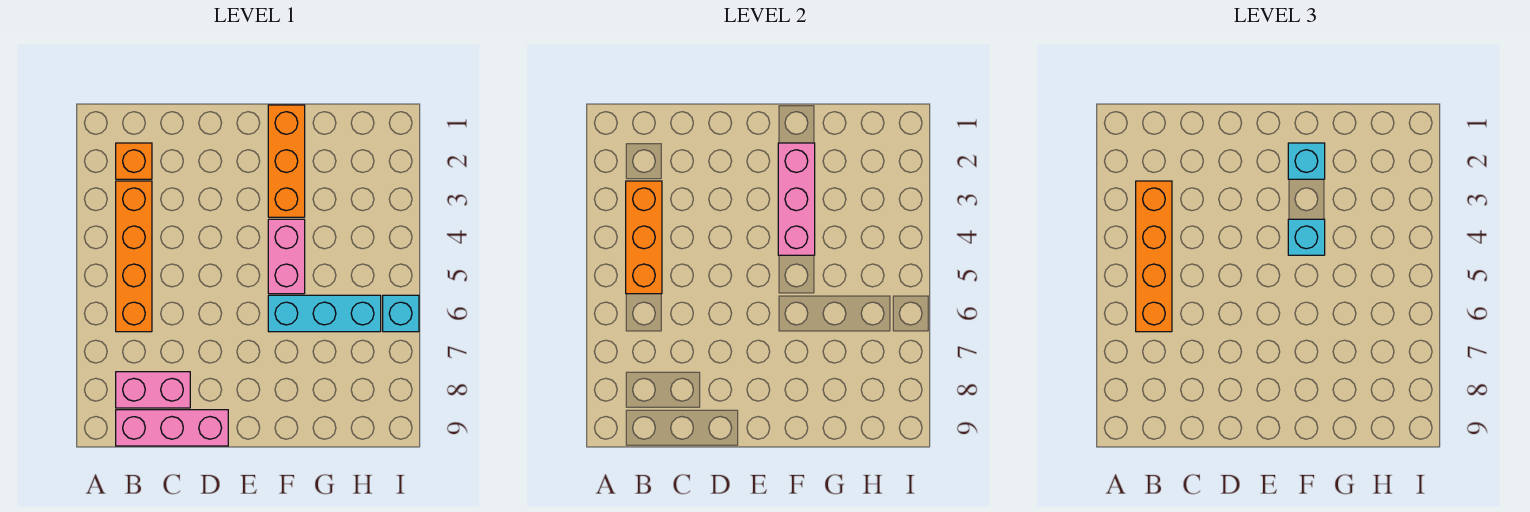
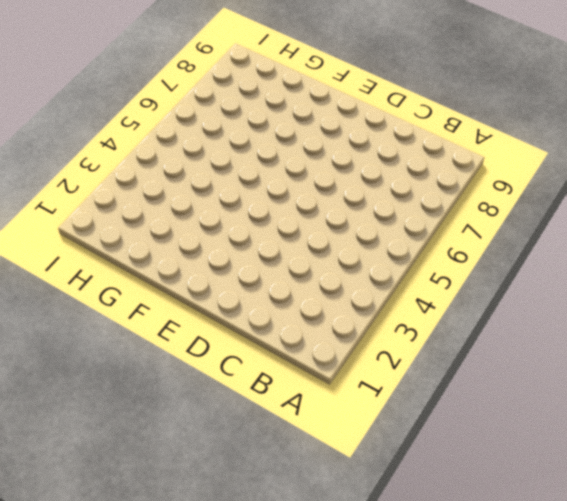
none -> orange 1x1 brick [116,143,152,179]
none -> orange 1x4 brick [116,181,152,332]
none -> pink 1x2 brick [116,372,190,408]

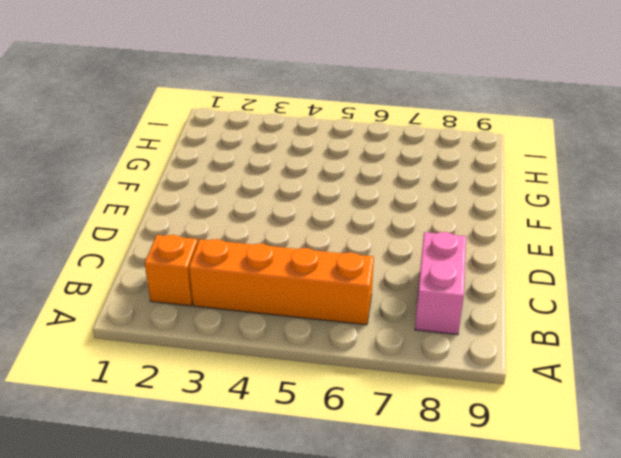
none -> pink 1x3 brick [116,410,228,446]
none -> orange 1x3 brick [268,105,305,217]
none -> pink 1x2 brick [268,219,305,294]

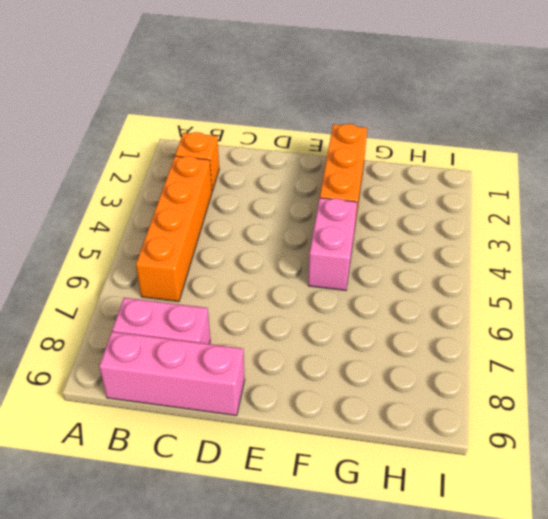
none -> cyan 1x3 brick [268,295,381,332]
none -> cyan 1x1 brick [383,295,419,332]
none -> orange 1x3 brick [626,181,662,294]

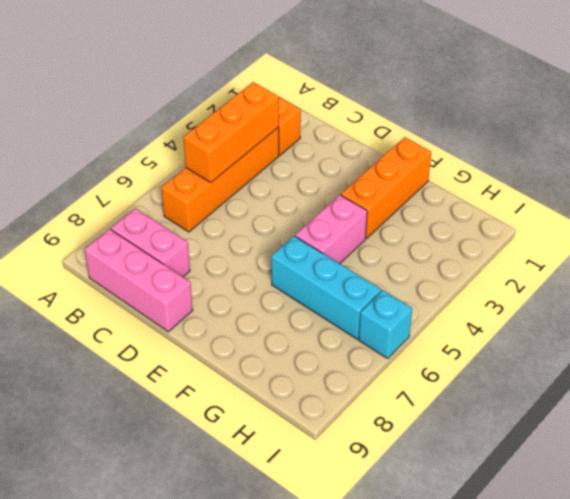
none -> pink 1x3 brick [778,143,815,255]
none -> orange 1x4 brick [1136,181,1172,332]
none -> cyan 1x1 brick [1288,143,1325,179]

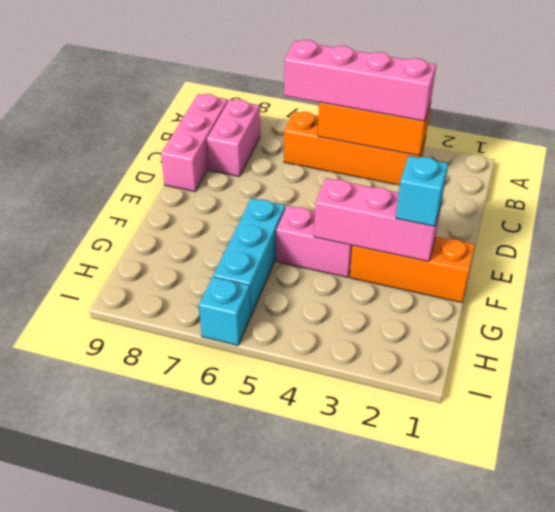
pink 1x4 brick [284,40,436,121] -> orange 1x4 brick [1136,181,1172,332]
none -> orange 1x1 brick [116,143,152,179]
none -> cyan 1x1 brick [1288,219,1325,255]

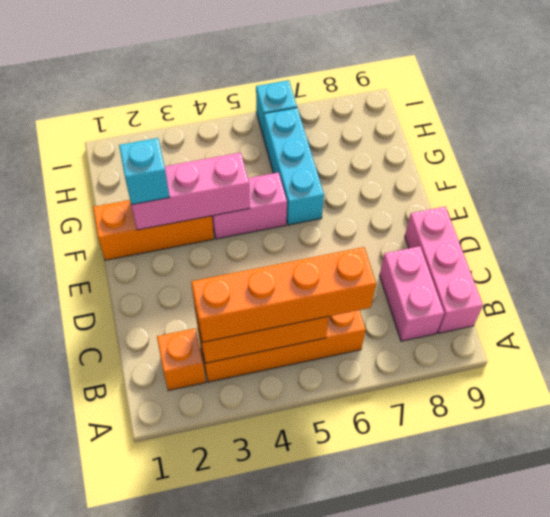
none -> cyan 1x1 brick [1288,219,1325,255]

